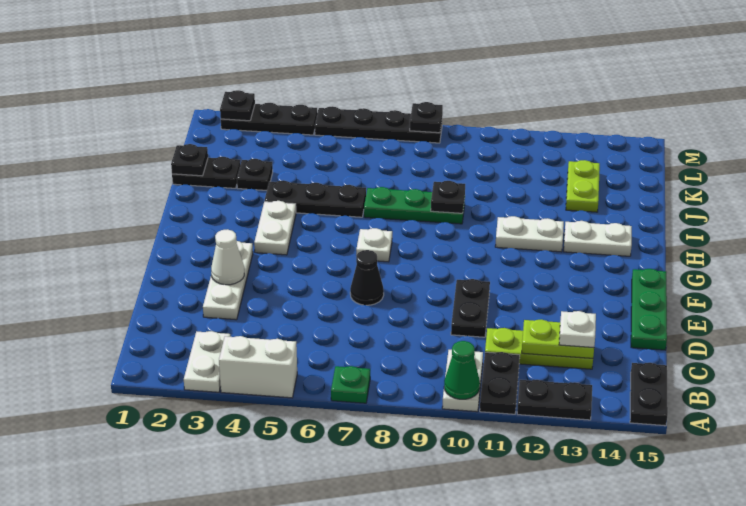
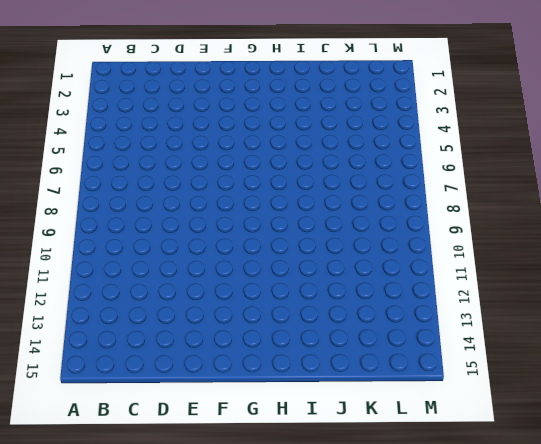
none -> white 1x2 plate [184,331,230,392]
none -> white 1x2 brick [219,336,297,398]
none -> green 1x1 plate [331,366,370,403]
none -> white 1x2 plate [442,350,483,412]

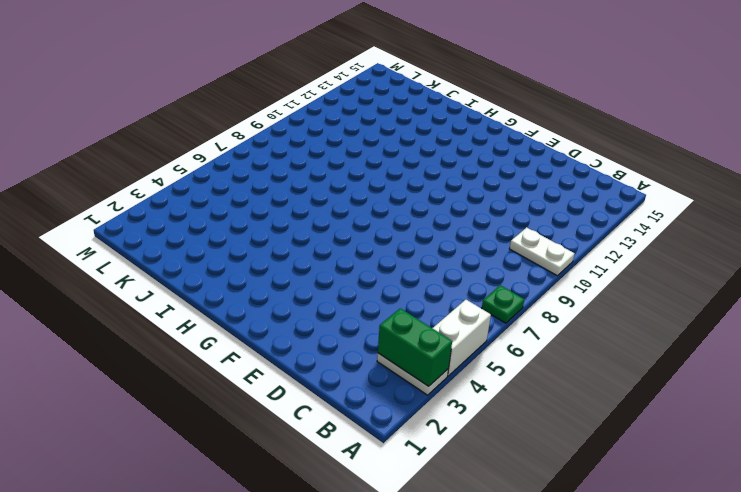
green 1x2 brick [378,308,452,386] -> none
none -> black 1x2 plate [480,352,520,414]
none -> black 1x2 plate [517,380,592,420]
none -> black 1x2 plate [630,363,668,426]
none -> lime 1x3 plate [485,328,593,369]

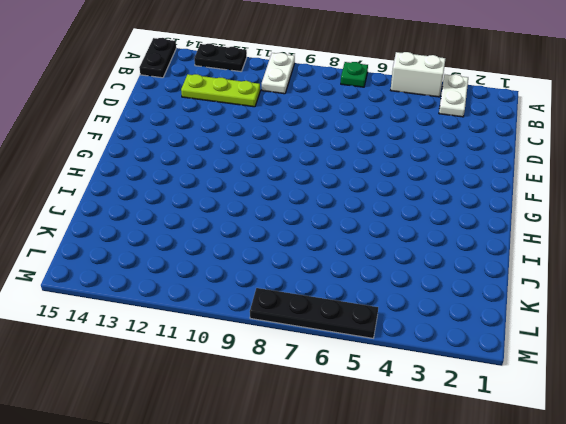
none -> black 1x2 plate [480,352,520,414]
none -> white 1x3 plate [203,241,253,320]
none -> black 1x2 plate [451,279,490,337]
none -> green 1x3 plate [631,269,667,350]

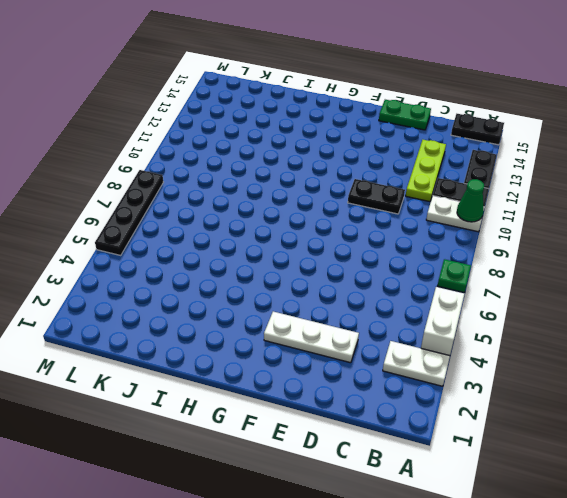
green 1x2 plate [379,100,431,130] -> green 1x3 plate [631,269,667,350]
none -> black 1x1 cone [350,250,384,305]
none -> white 1x2 plate [254,201,296,255]
none -> white 1x1 plate [356,228,392,262]
none -> white 1x2 plate [495,216,564,252]

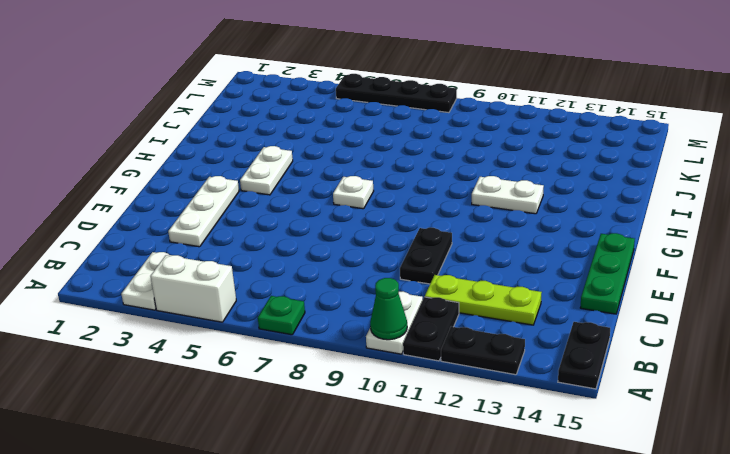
none -> black 1x1 cone [350,250,384,305]
none -> white 1x2 plate [564,221,632,256]
none -> black 1x3 plate [265,180,366,217]
none -> green 1x3 plate [364,187,465,224]

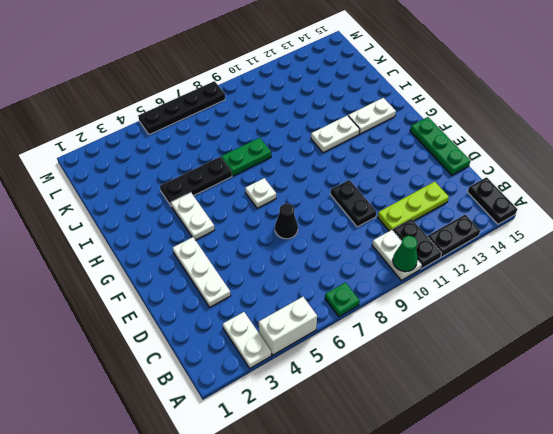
green 1x2 plate [221,138,271,176] -> green 1x3 plate [364,187,465,224]
none -> black 1x2 plate [172,157,240,188]
none -> black 1x1 plate [237,159,273,190]
none -> lime 1x2 plate [566,160,600,212]
none -> black 1x3 plate [221,103,317,135]

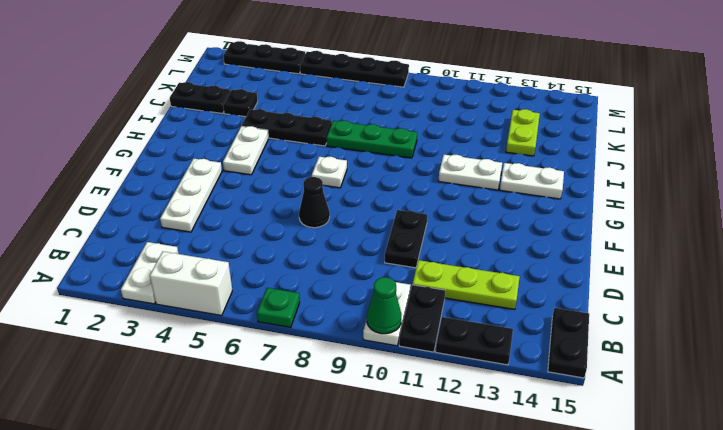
none -> green 1x3 plate [631,269,667,350]
none -> lime 1x2 plate [522,319,594,358]
none -> white 1x1 cone [211,229,244,285]
none -> black 1x1 plate [431,181,465,213]

